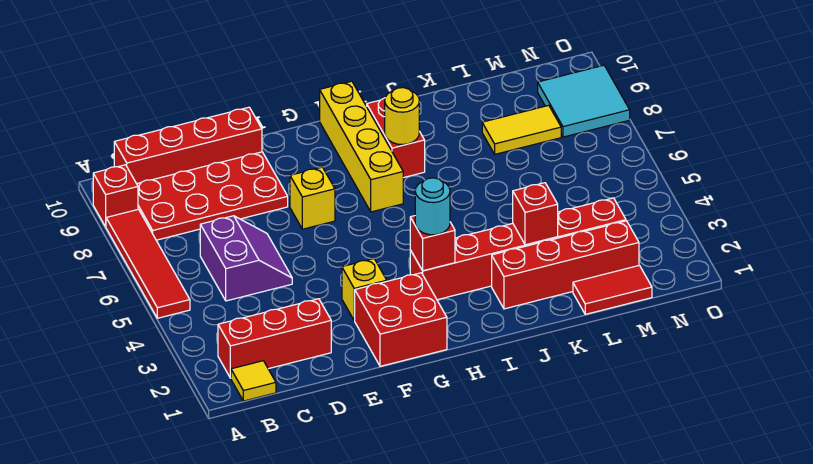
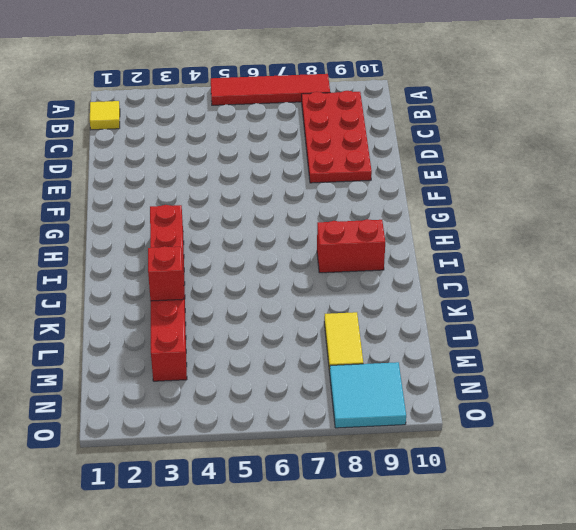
none -> red 1x1 brick [93,165,138,227]
none -> red 1x3 brick [218,299,331,378]
none -> red 1x4 brick [114,107,262,184]

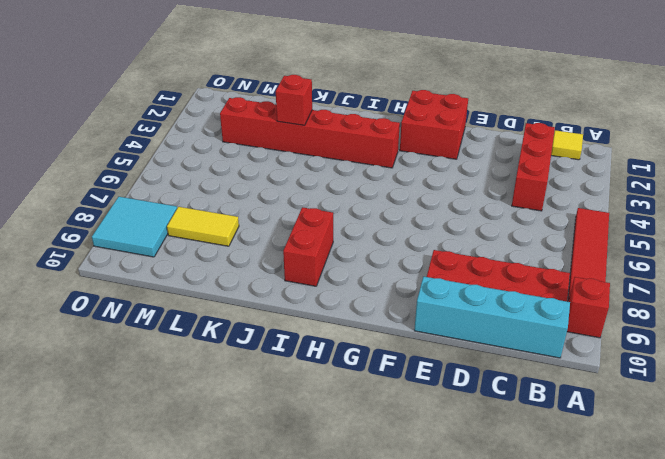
cyan 1x4 brick [414,276,570,358] -> red 1x4 brick [114,107,262,184]
red 1x3 brick [512,123,555,211] -> red 1x3 brick turned to [218,299,331,378]
none -> purple 2x2 slope [200,216,292,301]
none -> yellow 1x1 brick [342,259,387,320]
none -> yellow 1x1 brick [290,167,335,229]

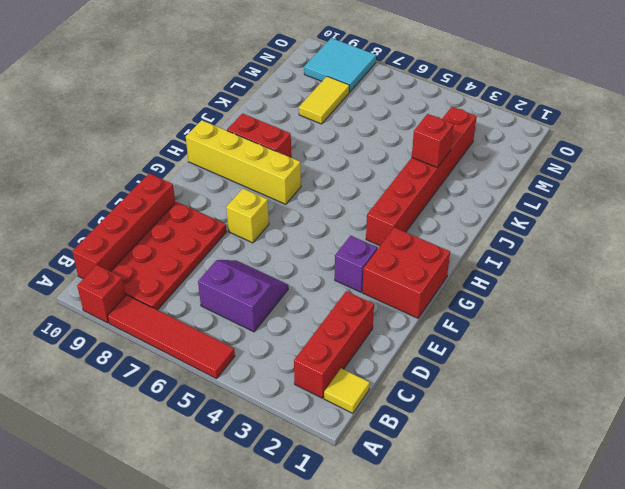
purple 1x1 brick [335,236,377,292] -> yellow 1x1 brick [342,259,387,320]
none -> red 1x4 brick [492,221,639,309]
none -> red 1x2 tile [573,265,652,314]
none -> red 1x1 brick [410,216,455,271]

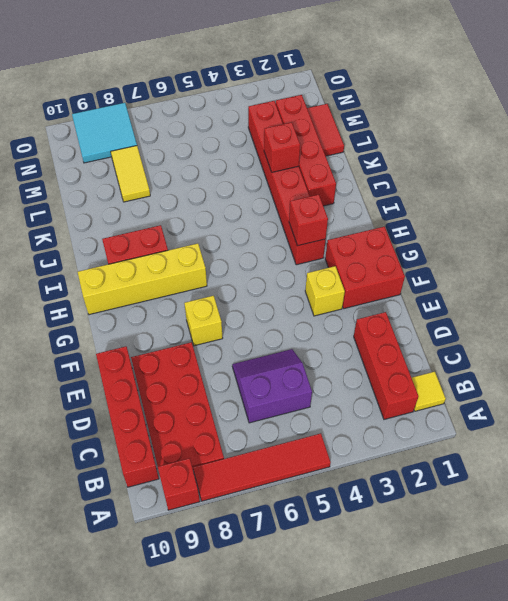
none -> yellow 1x1 round brick [385,88,419,145]
none -> cyan 1x1 round brick [415,178,450,235]

